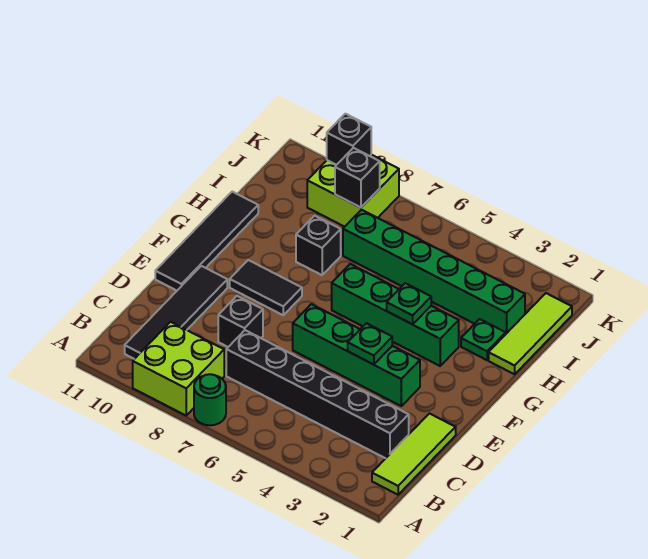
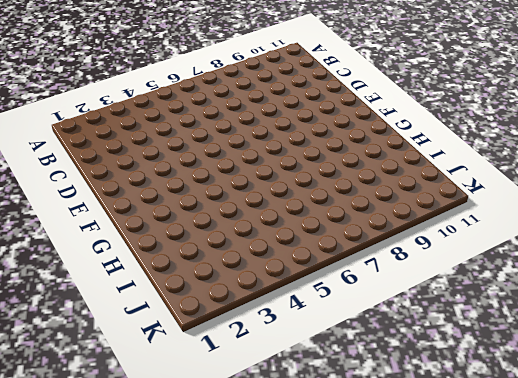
none -> green 1x1 round brick [194,374,226,425]
none -> lime 2x2 brick [133,322,224,415]
none -> lime 1x3 tile [372,414,456,495]

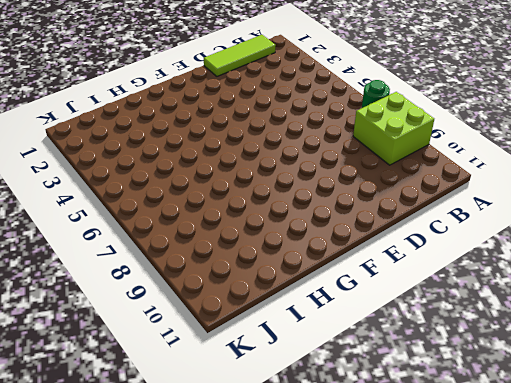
none -> black 1x4 tile [125,266,227,359]
none -> black 1x6 brick [226,330,409,458]
none -> black 1x1 brick [218,296,263,347]

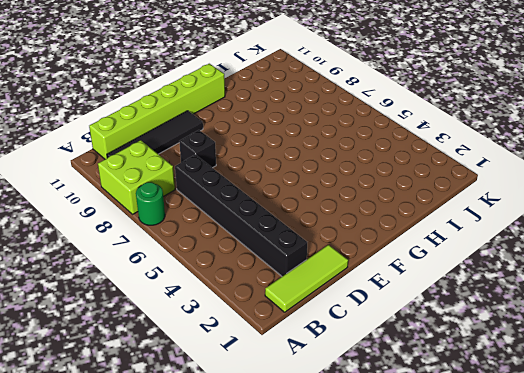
lime 1x6 brick [89,64,225,159] -> black 1x4 tile [155,192,258,291]
none -> green 1x4 brick [293,304,420,406]
none -> black 1x2 tile [230,260,302,315]
none -> green 1x4 brick [332,264,459,366]

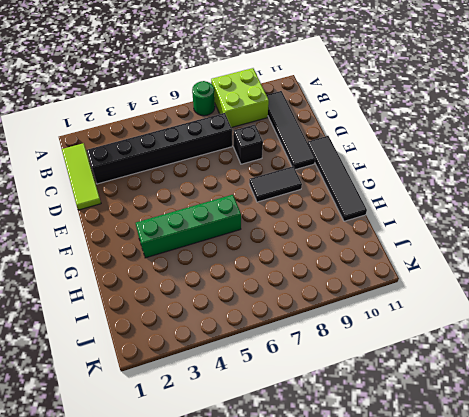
none -> green 1x4 brick [293,304,420,406]
none -> lime 1x3 tile [489,293,572,374]
none -> green 1x1 plate [461,319,506,360]

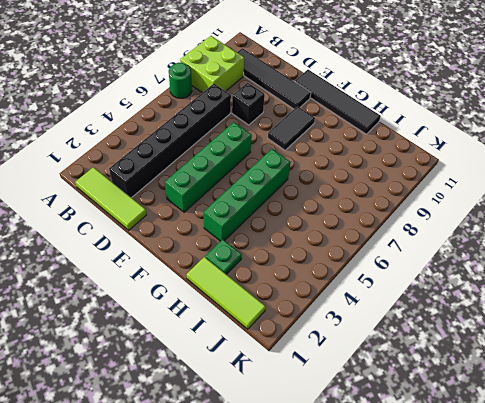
none -> black 1x1 brick [296,216,341,275]
none -> green 1x6 brick [343,210,525,334]
none -> lime 2x2 brick [307,155,399,227]

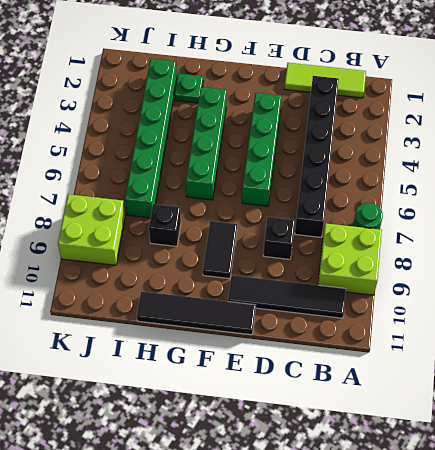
none -> lime 1x3 tile [489,293,572,374]
none -> green 1x1 plate [348,323,392,365]
none -> green 1x1 plate [387,283,431,324]

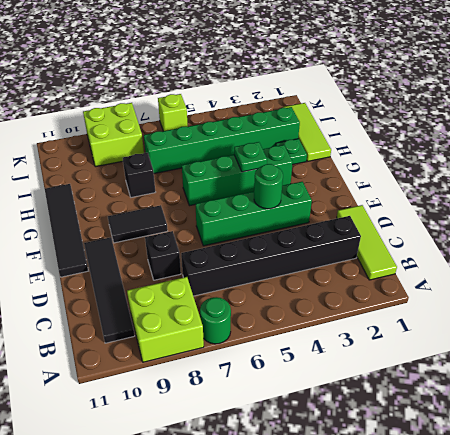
green 1x1 round brick [254,164,283,209] -> green 1x1 plate [348,323,392,365]
lime 1x1 brick [158,94,188,131] -> none
none -> black 1x1 brick [335,148,380,208]
none -> black 1x1 brick [327,114,371,165]

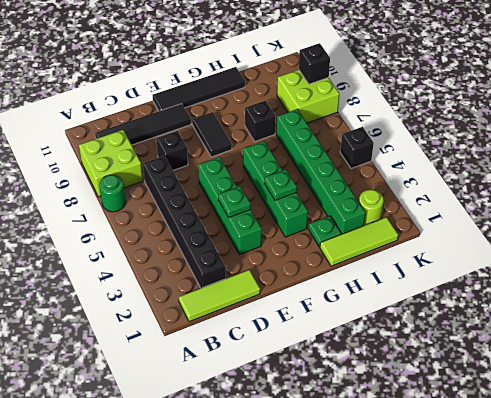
lime 1x1 round brick [359,190,384,226] -> none
black 1x1 brick [340,127,374,169] -> black 1x1 brick moved to [335,148,380,208]

